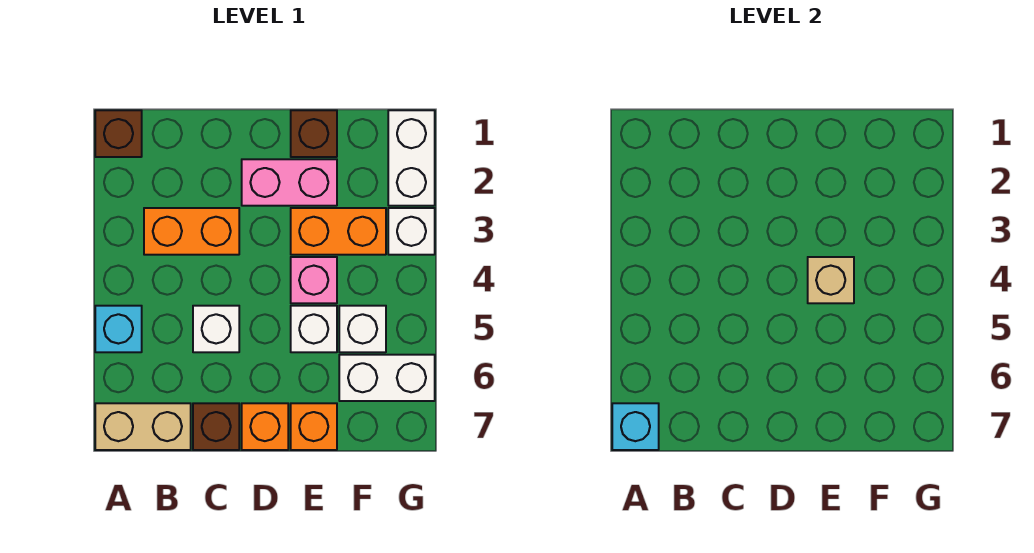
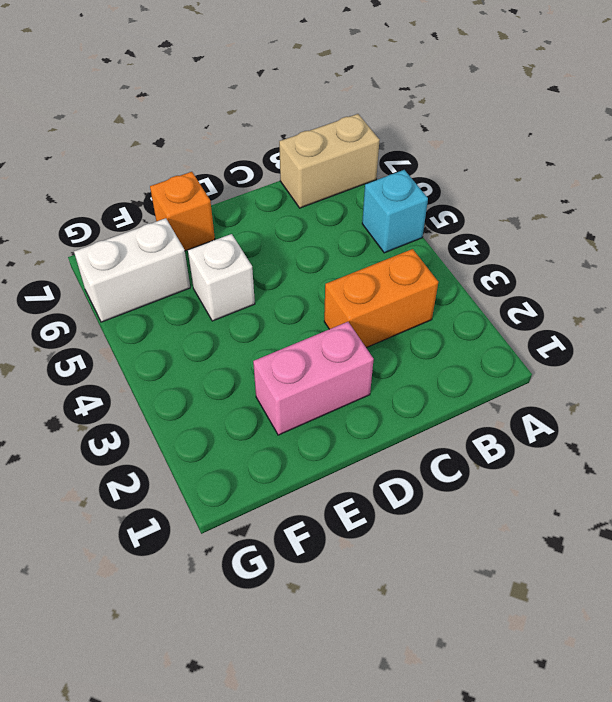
none -> brown 1x1 brick [95,110,142,157]
none -> white 1x1 brick [193,306,239,352]
none -> brown 1x1 brick [193,403,239,450]

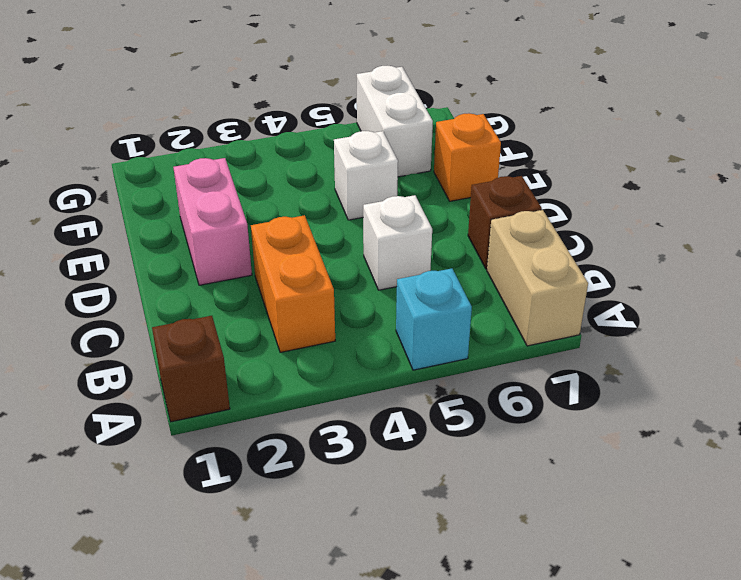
none -> orange 1x1 brick [242,403,288,450]
none -> brown 1x1 brick [291,110,337,157]
none -> orange 1x2 brick [291,208,386,255]

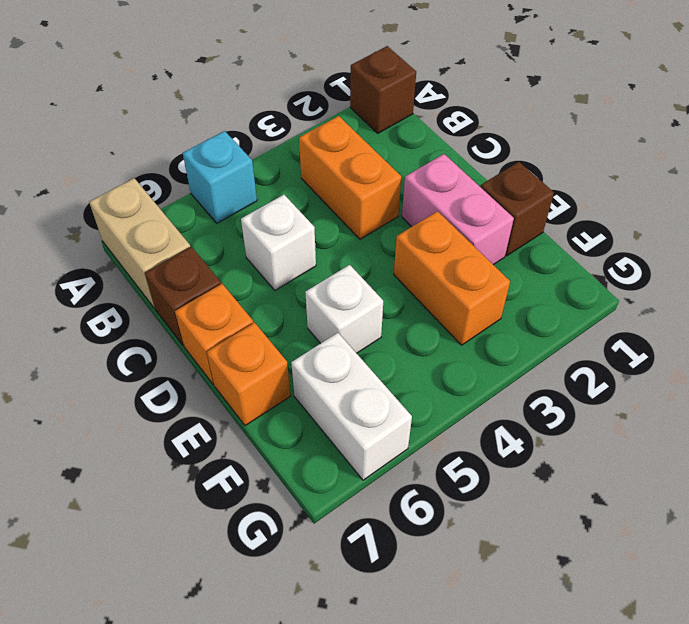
none -> pink 1x1 brick [291,257,337,303]
none -> white 1x1 brick [339,306,386,352]
none -> white 1x2 brick [388,110,435,206]

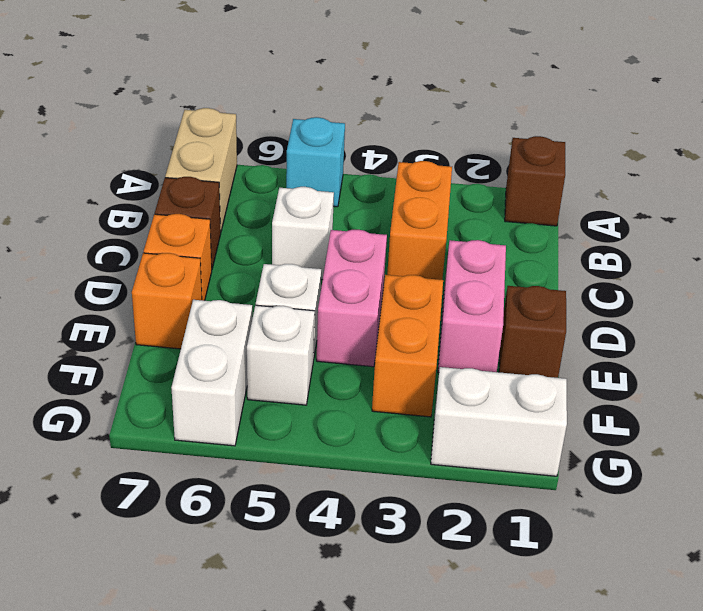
pink 1x2 brick [316,230,387,367] -> pink 1x1 brick [291,257,337,303]
none -> white 1x1 brick [388,208,435,255]
none -> cyan 1x1 brick [612,403,659,450]
none -> tan 1x1 brick [808,257,854,303]

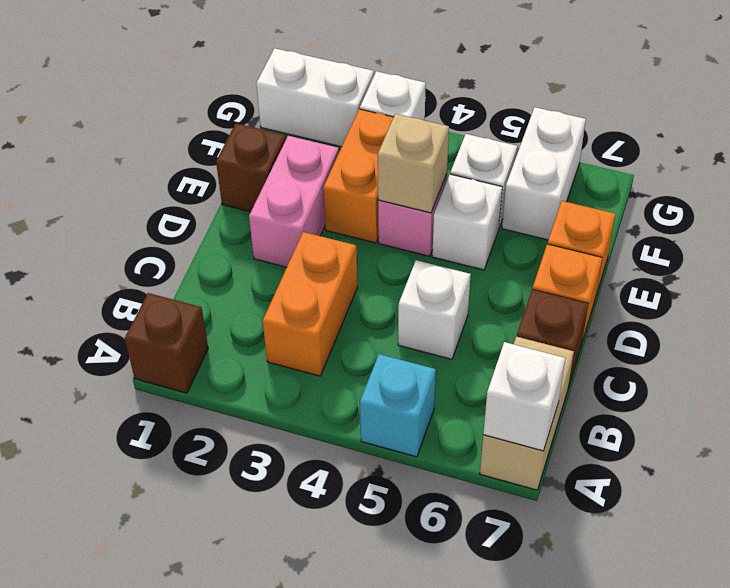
white 1x1 brick [483,342,565,451] -> cyan 1x1 brick [612,403,659,450]

